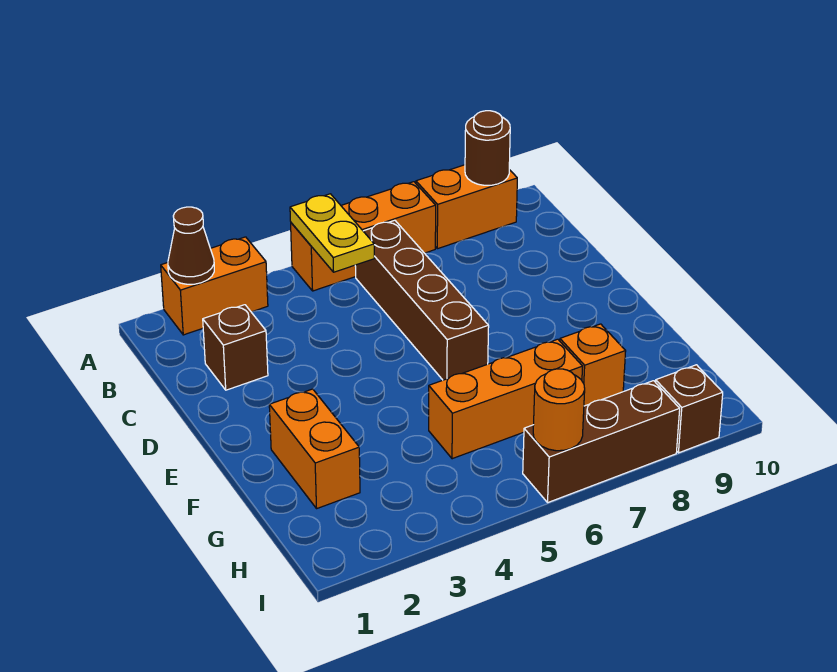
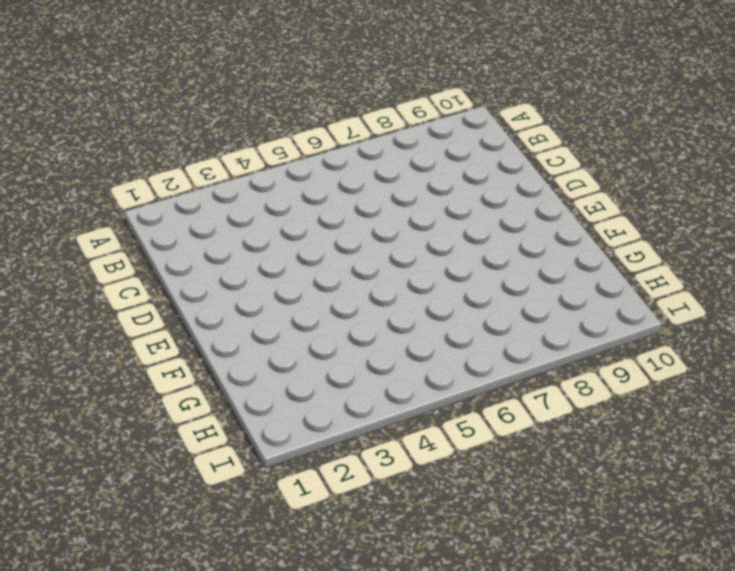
none -> orange 1x2 brick [161,237,268,335]
none -> orange 1x3 brick [291,182,436,291]
none -> orange 1x2 brick [416,165,517,249]

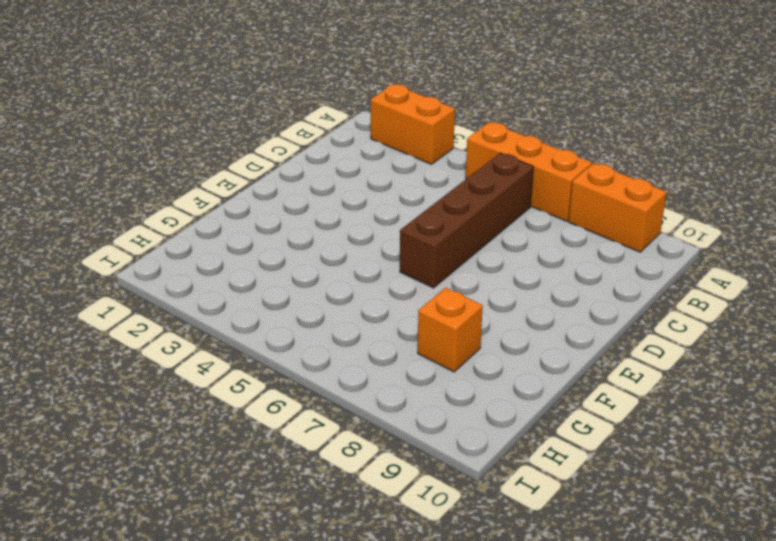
none -> brown 1x1 brick [203,305,268,390]
none -> orange 1x2 brick [269,389,360,508]
none -> orange 1x3 brick [429,339,583,459]

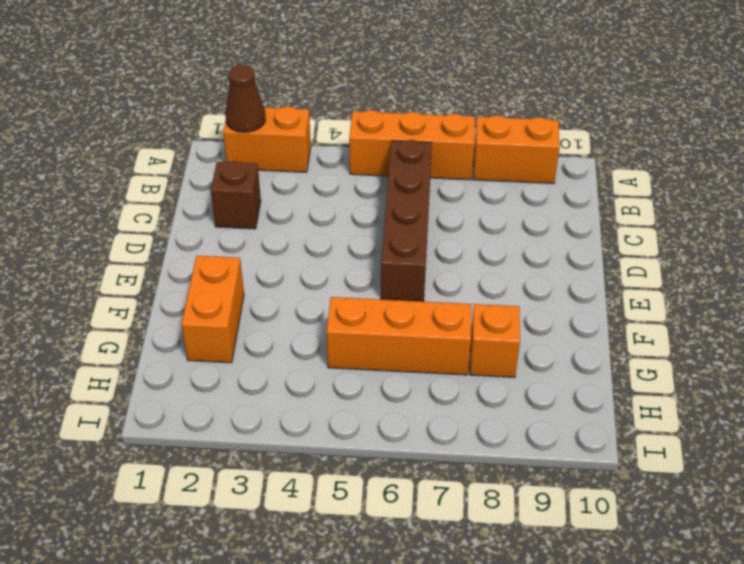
none -> brown 1x3 brick [523,381,680,502]
none -> brown 1x1 brick [656,365,723,453]
none -> yellow 1x2 plate [290,194,374,272]

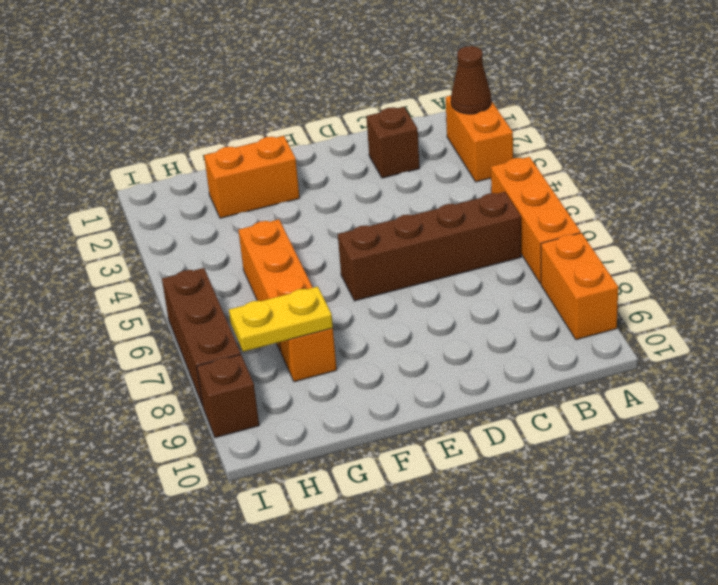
yellow 1x2 plate [229,287,333,352] -> yellow 1x2 plate moved to [290,194,374,272]
none -> brown 1x1 round brick [465,111,510,185]
none -> orange 1x1 round brick [533,369,585,451]

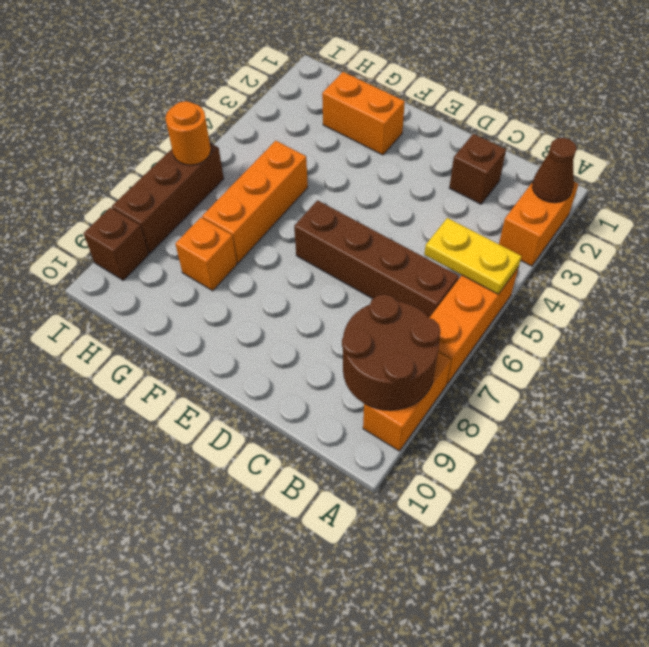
brown 2x2 round brick [342,294,440,410] -> brown 1x1 round brick [465,111,510,185]

